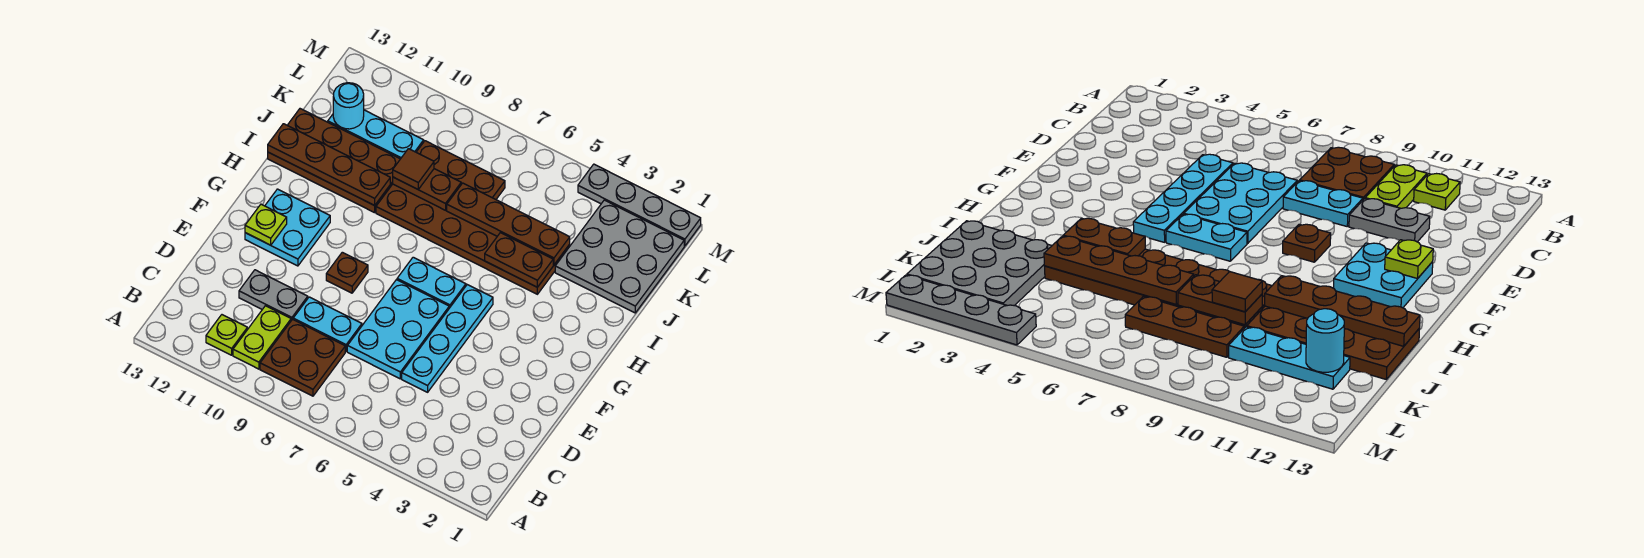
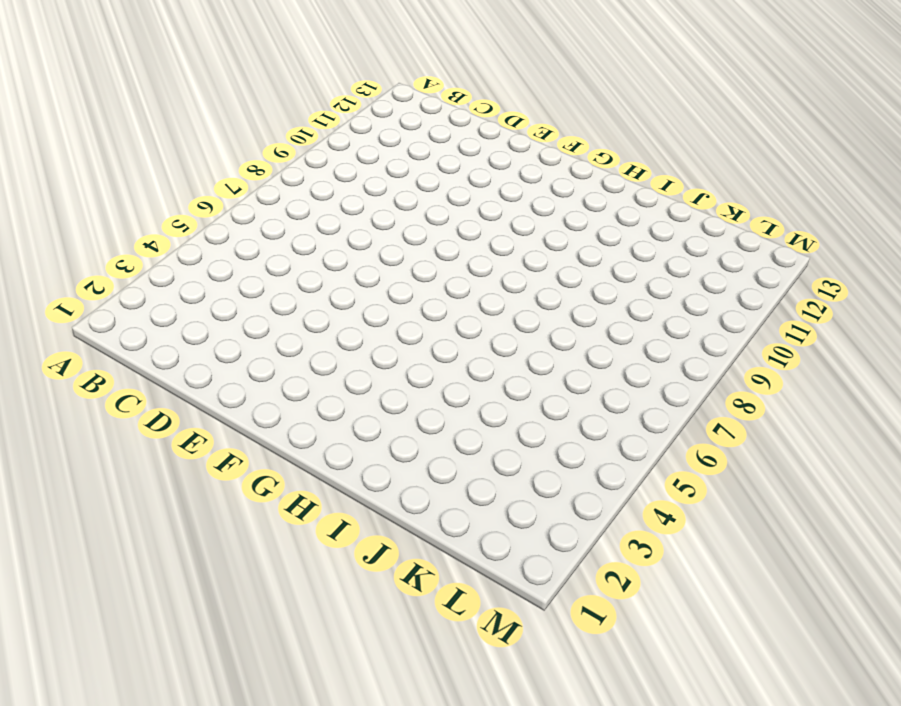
none -> brown 2x2 plate [260,319,345,396]
none -> lime 1x2 plate [233,306,291,369]
none -> lime 1x1 plate [206,315,247,355]

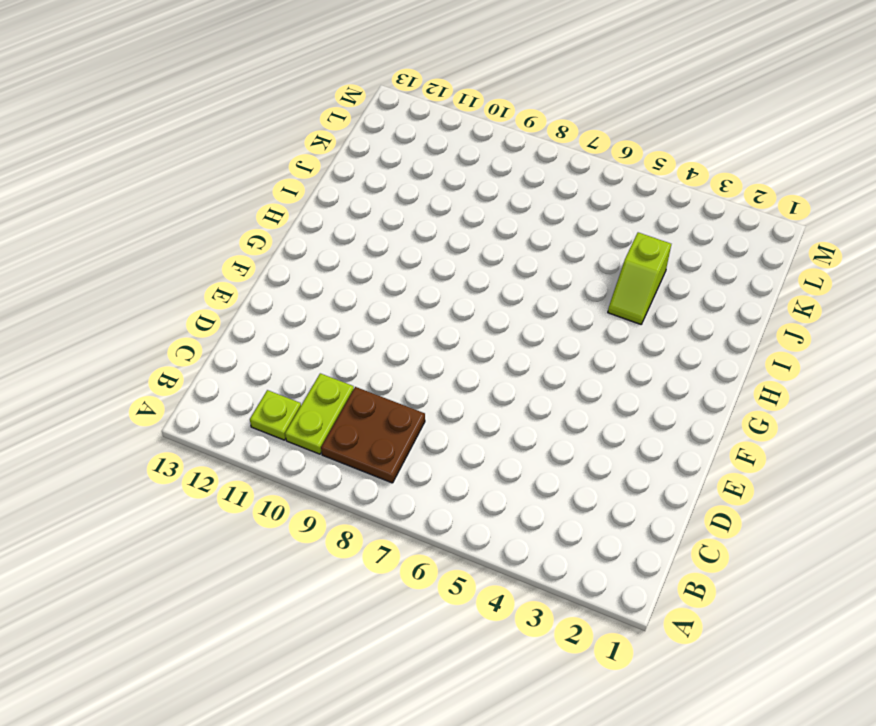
lime 1x2 slope [608,232,671,324] -> brown 2x6 plate [376,184,570,294]
none -> cyan 1x4 plate [402,285,493,392]
none -> cyan 2x3 plate [347,280,449,379]
none -> cyan 1x2 plate [293,297,362,351]

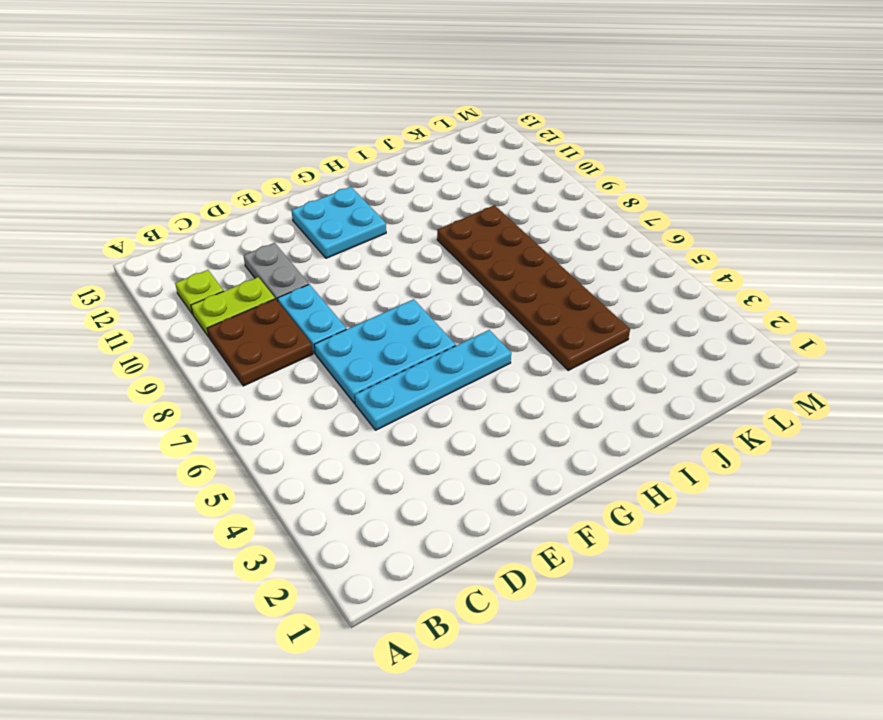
none -> brown 1x1 plate [326,252,368,293]
none -> cyan 1x2 plate [397,257,466,308]
none -> brown 2x4 plate [268,109,400,213]

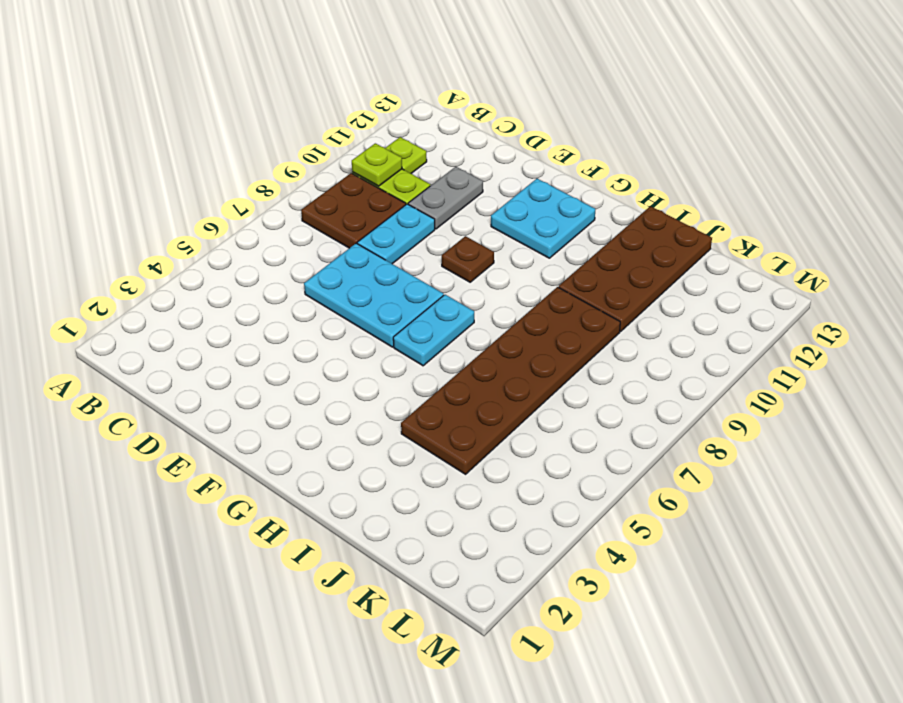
lime 1x1 plate [352,143,402,186] -> lime 1x1 plate moved to [245,204,287,245]
none -> cyan 1x4 plate [402,285,493,392]
none -> grey 3x3 plate [555,200,684,313]
none -> brown 1x3 plate [416,141,505,199]

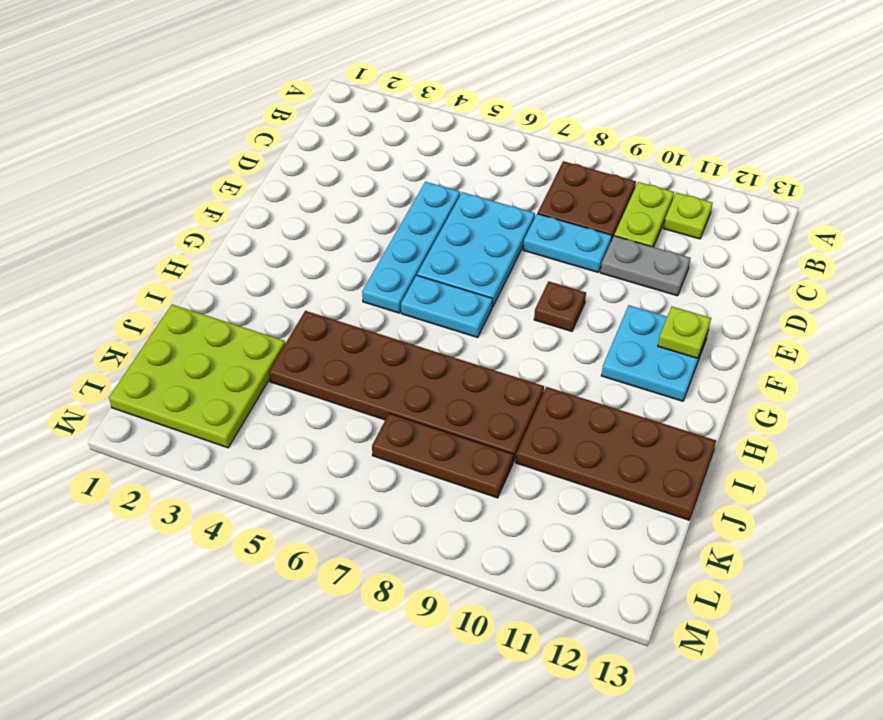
lime 3x3 plate [109,305,285,448] -> grey 3x3 plate [555,200,684,313]
none -> cyan 1x3 plate [328,110,424,159]
none -> grey 1x4 plate [578,164,701,246]
none -> brown 1x2 plate [485,233,553,287]

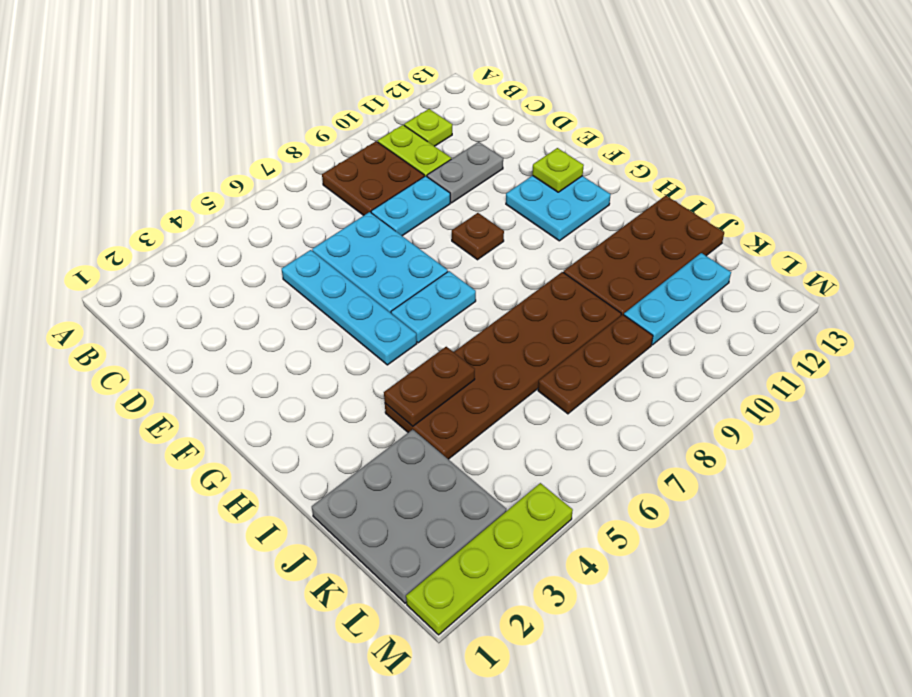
lime 1x4 plate [406,483,573,635] -> grey 1x4 plate [578,164,701,246]
none -> brown 1x4 plate [268,124,390,205]
none -> brown 1x4 plate [447,183,570,265]
none -> brown 1x2 plate [393,169,461,210]

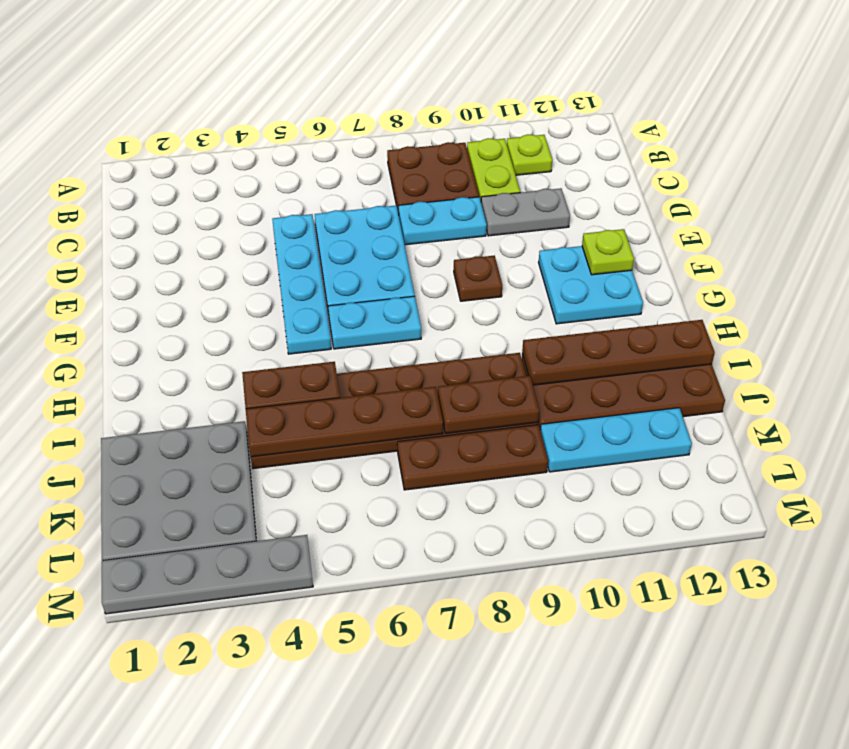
none -> cyan 1x1 round brick [333,83,364,129]
none -> brown 1x1 tile [393,149,434,189]

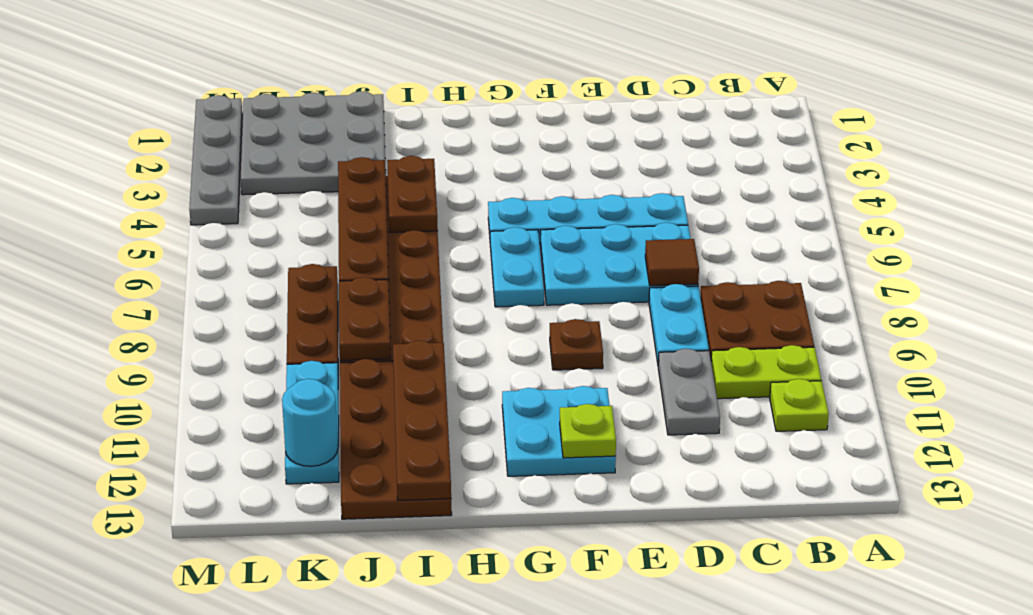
brown 1x1 tile [645,239,699,286] -> brown 1x1 tile moved to [393,149,434,189]

